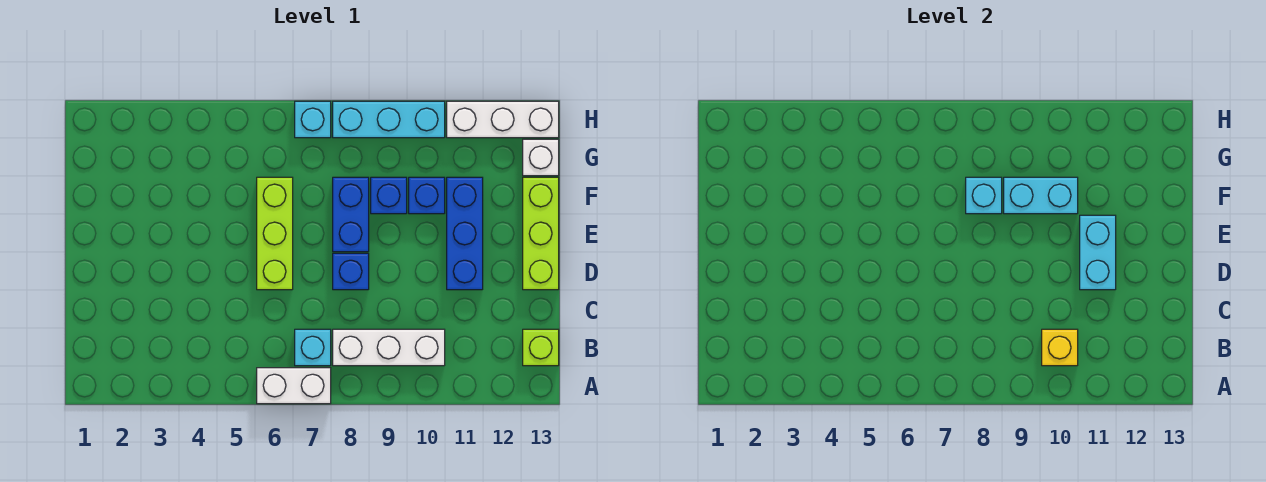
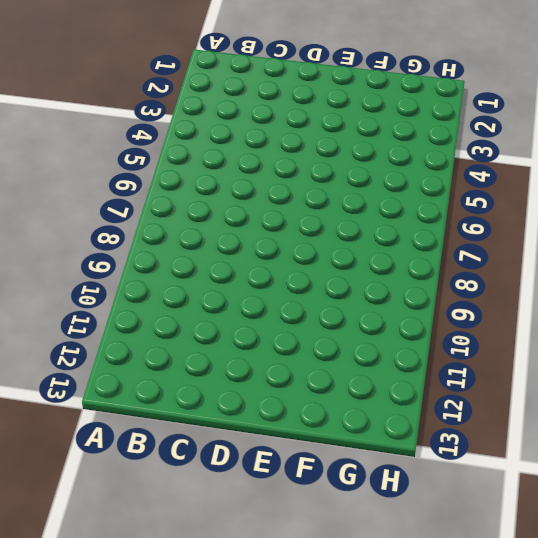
none -> white 1x2 brick [257,368,331,404]
none -> cyan 1x1 brick [295,329,331,366]
none -> white 1x3 brick [333,329,445,366]

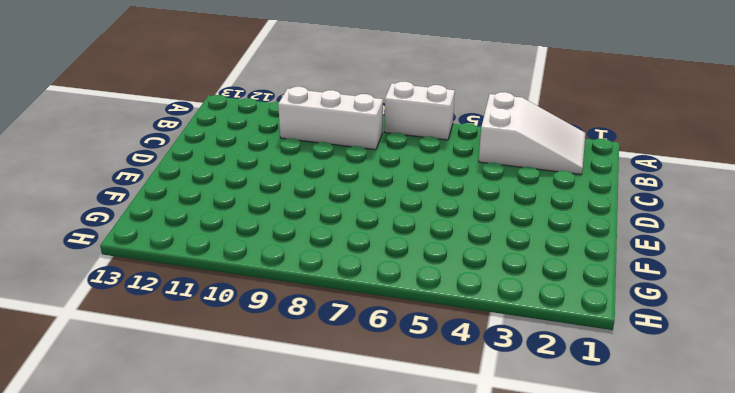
white 2x3 slope [479,92,585,174] -> none
none -> cyan 1x1 brick [295,329,331,366]
none -> lime 1x1 brick [523,329,559,366]
none -> lime 1x3 brick [257,177,293,290]

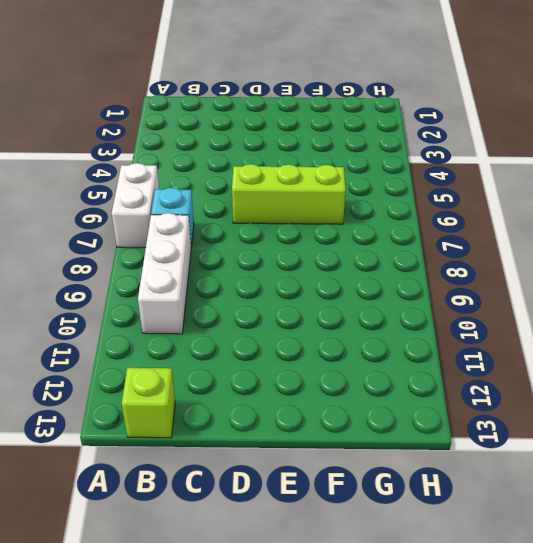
none -> blue 1x1 brick [333,253,369,290]
none -> blue 1x3 brick [447,177,483,290]
none -> lime 1x3 brick [523,177,559,290]

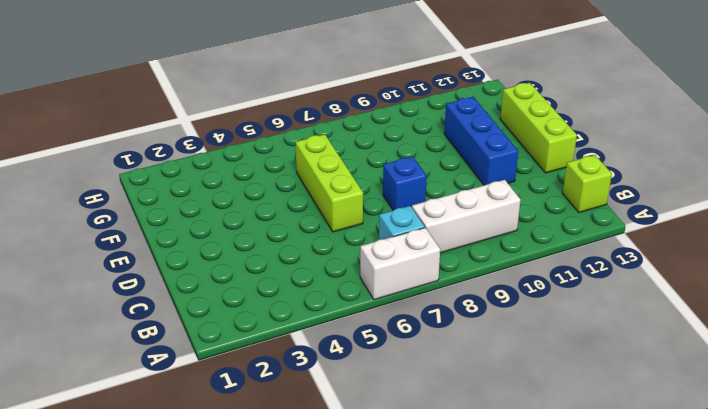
none -> blue 1x2 brick [333,177,369,252]
none -> blue 1x1 brick [371,177,407,214]
none -> blue 1x1 brick [409,177,445,214]

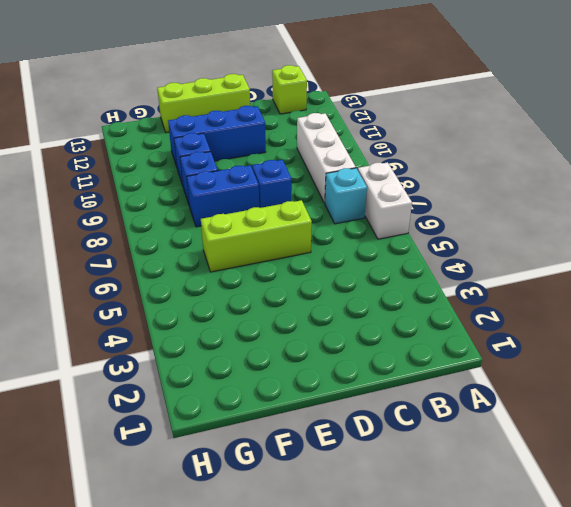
none -> white 1x1 brick [523,139,559,176]
none -> cyan 1x1 brick [295,101,331,138]
none -> cyan 1x3 brick [333,101,445,138]

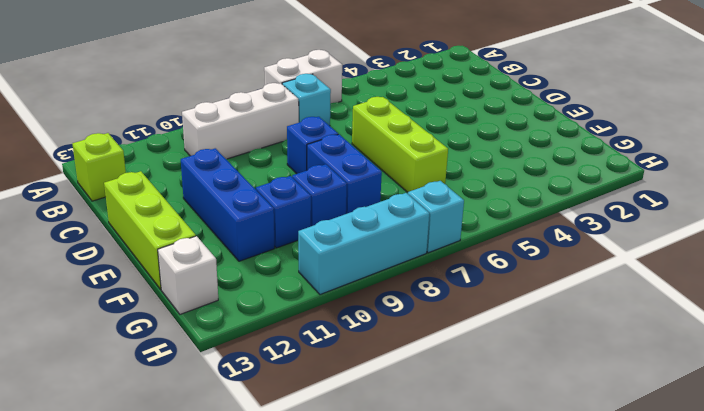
none -> white 1x3 brick [447,101,559,138]
none -> yellow 1x1 brick [1042,329,1078,366]
none -> cyan 1x2 brick [1080,215,1116,290]

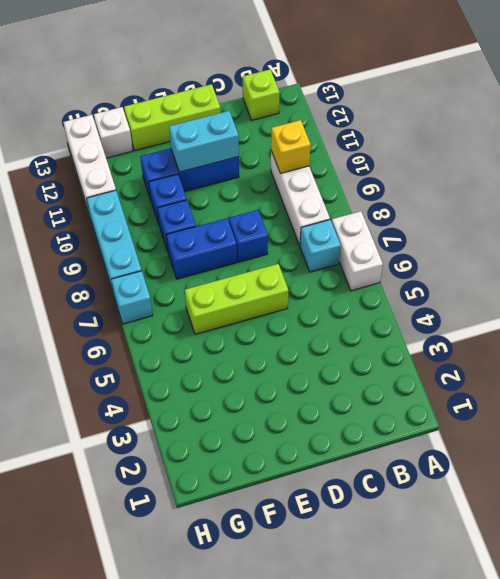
none -> cyan 1x1 brick [966,177,1002,214]
none -> cyan 1x2 brick [1004,177,1078,214]

